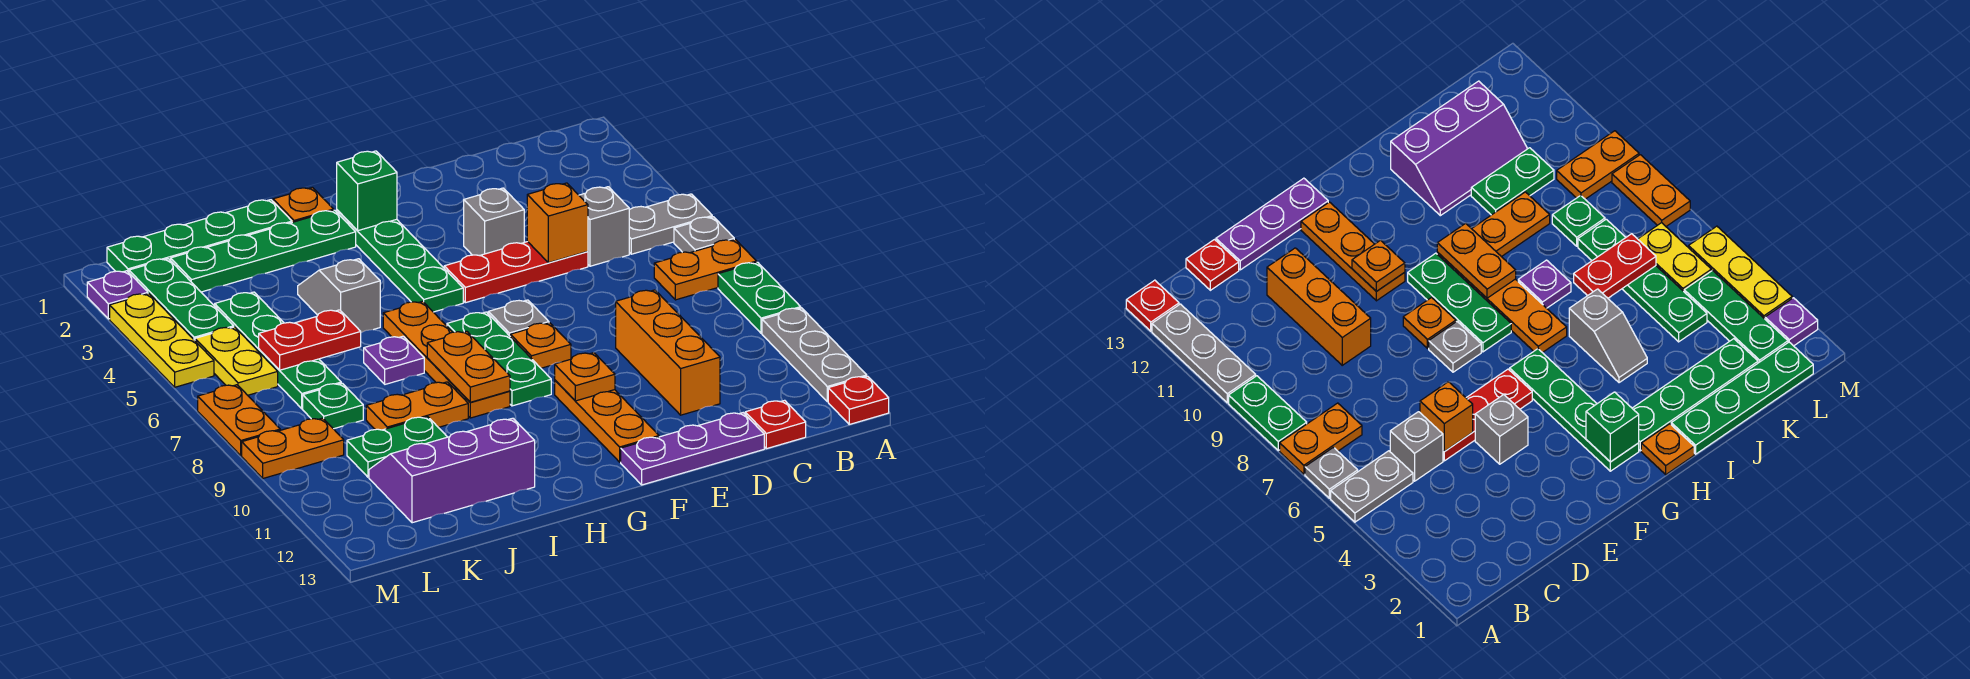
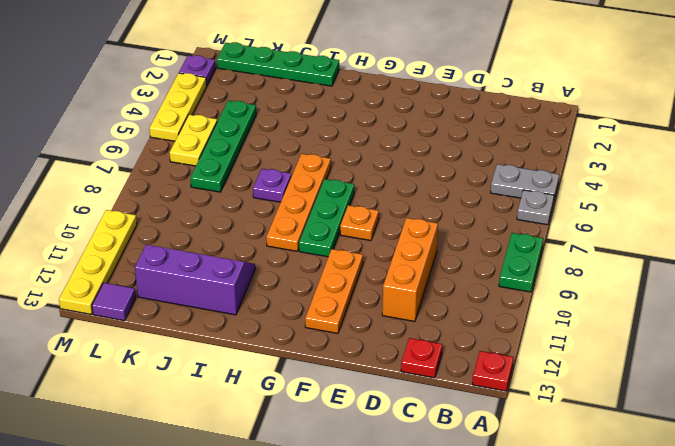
purple 1x1 tile [92,283,136,321] -> none
yellow 1x4 plate [59,210,137,314] -> none
none -> orange 1x2 plate [654,239,757,300]
none -> grey 1x3 plate [762,308,867,402]
none -> grey 1x1 brick [579,187,629,266]
none -> red 1x3 plate [444,242,588,303]

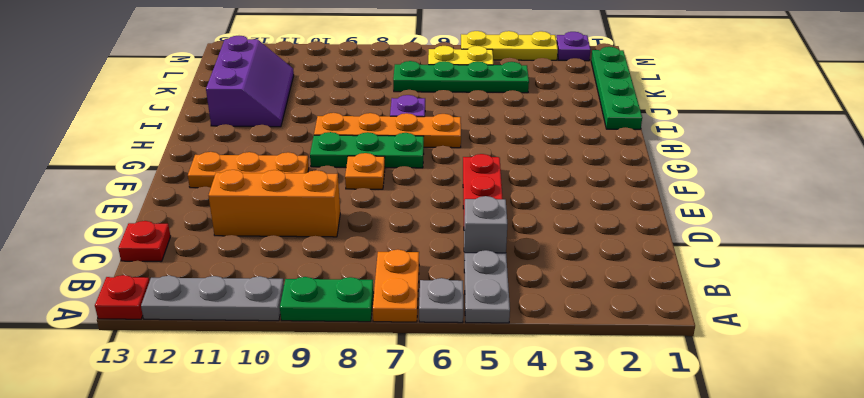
none -> purple 1x3 plate [621,413,764,485]
none -> grey 1x1 brick [464,188,524,256]
none -> grey 1x1 plate [488,300,549,336]
none -> green 1x4 plate [337,210,463,312]

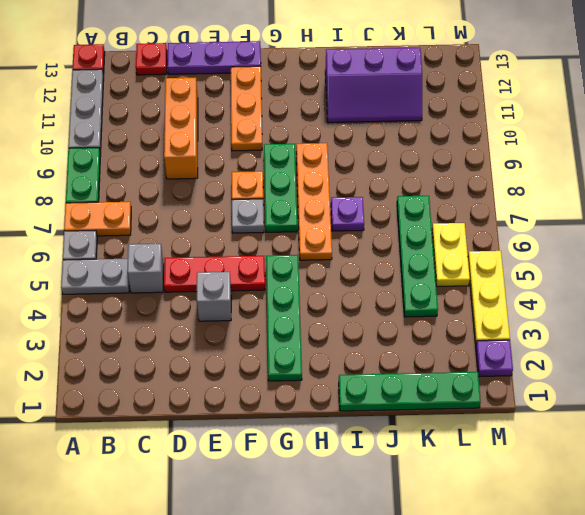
none -> orange 1x1 plate [273,187,334,222]
none -> green 1x4 plate [171,210,356,292]
none -> grey 1x2 slope [298,259,380,333]
none -> orange 1x2 plate [366,382,468,430]

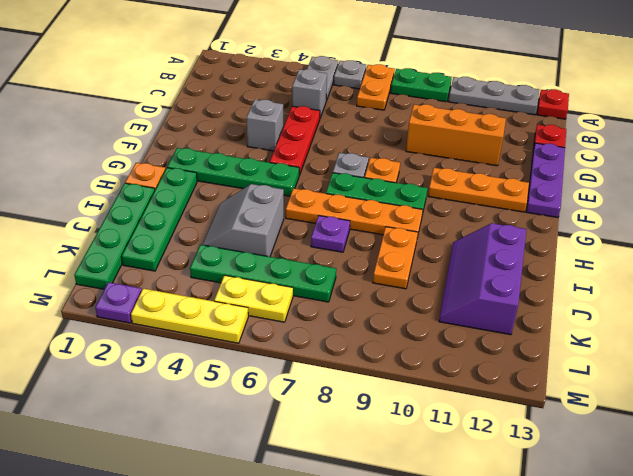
grey 2x2 slope [202,184,284,257] -> grey 1x2 slope [298,259,380,333]
none -> green 1x2 plate [347,417,447,477]
none -> green 1x1 plate [303,383,363,429]
none -> green 1x3 plate [129,259,234,340]
none -> orange 1x2 plate [242,418,344,478]

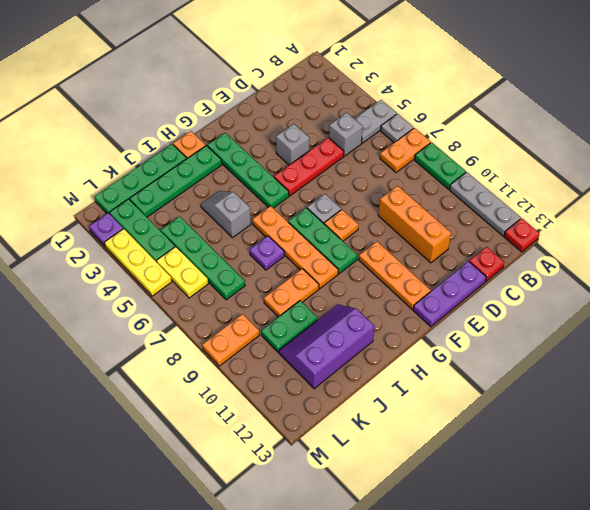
none -> green 1x1 plate [303,383,363,429]
none -> orange 1x2 plate [198,385,280,456]
none -> orange 1x1 brick [527,183,588,263]
none -> orange 1x1 plate [555,353,615,401]

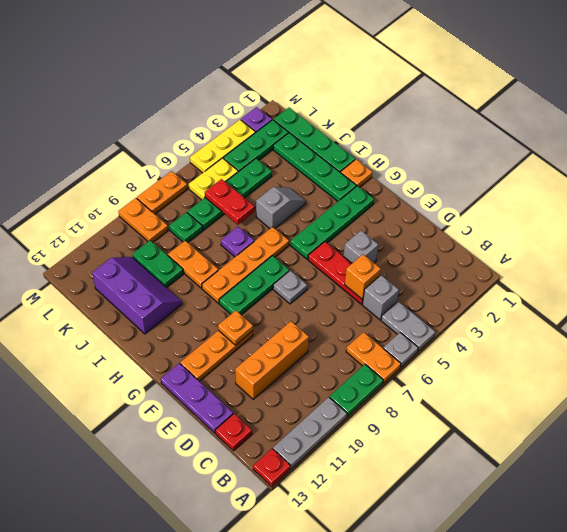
none -> orange 1x1 plate [510,323,571,368]
none -> green 1x1 brick [337,151,397,231]
none -> orange 1x2 plate [427,331,510,402]

